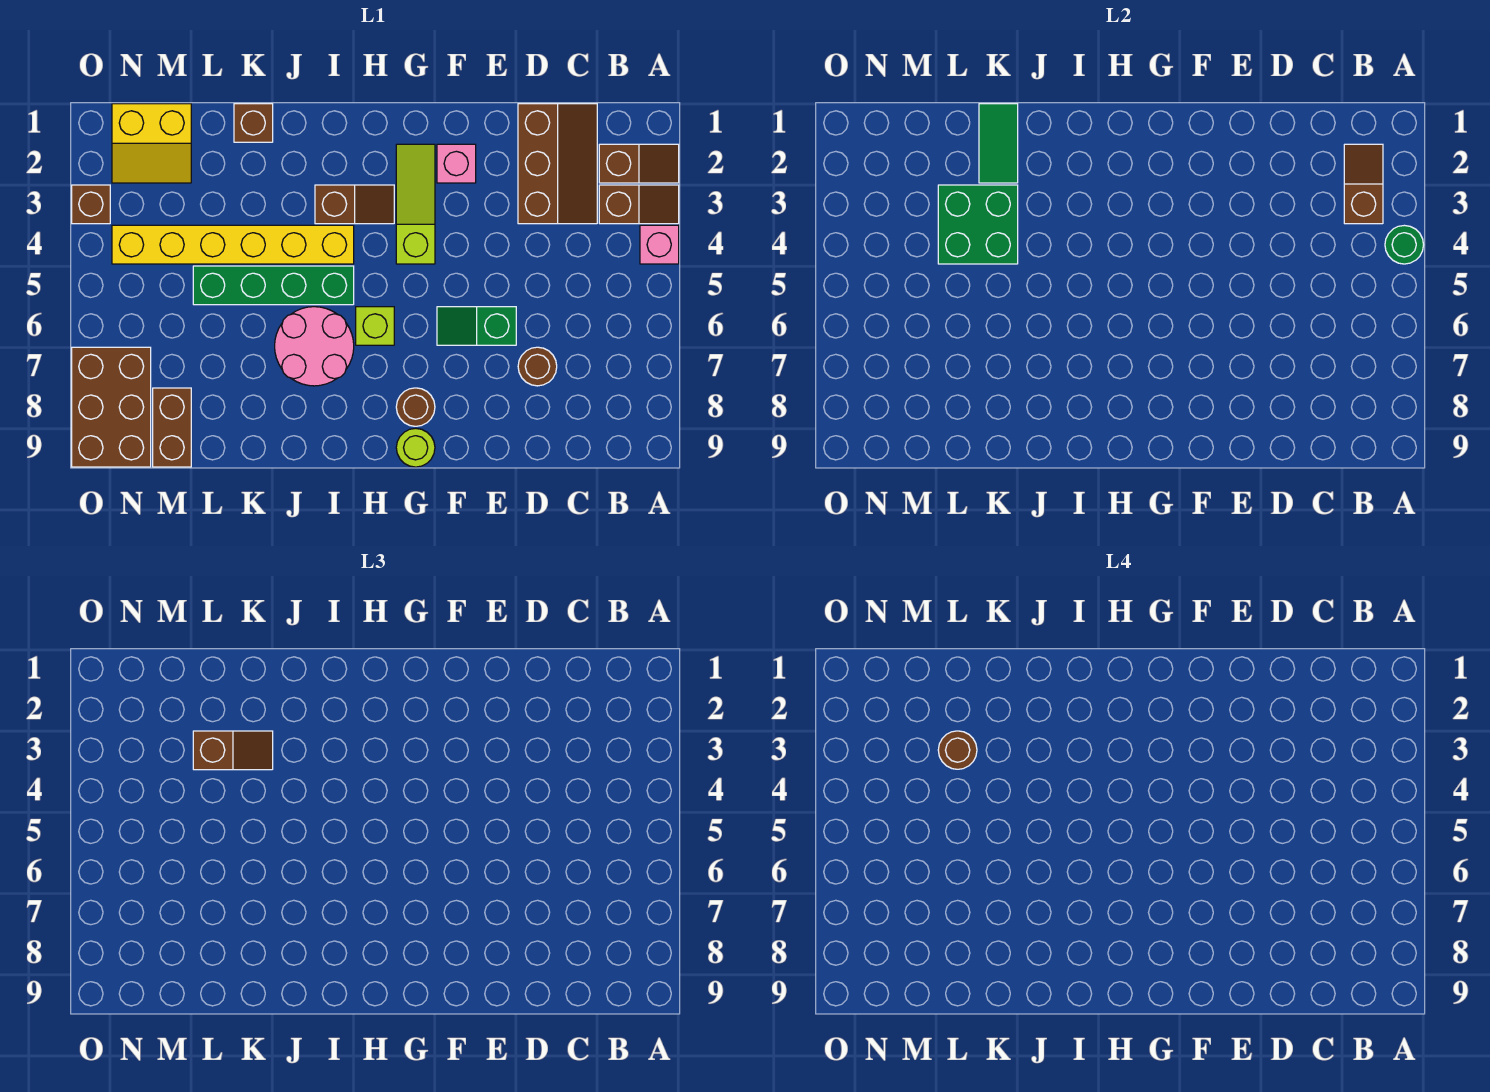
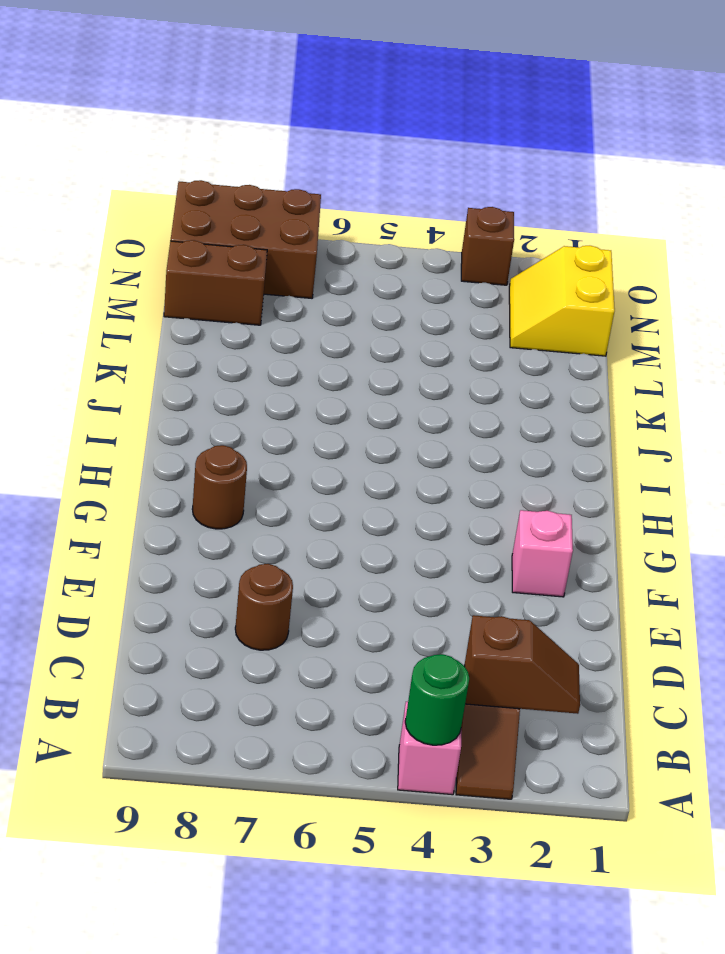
none -> brown 1x2 slope [599,144,679,183]
none -> brown 2x3 slope [518,104,597,224]
none -> green 1x2 slope [437,307,516,345]

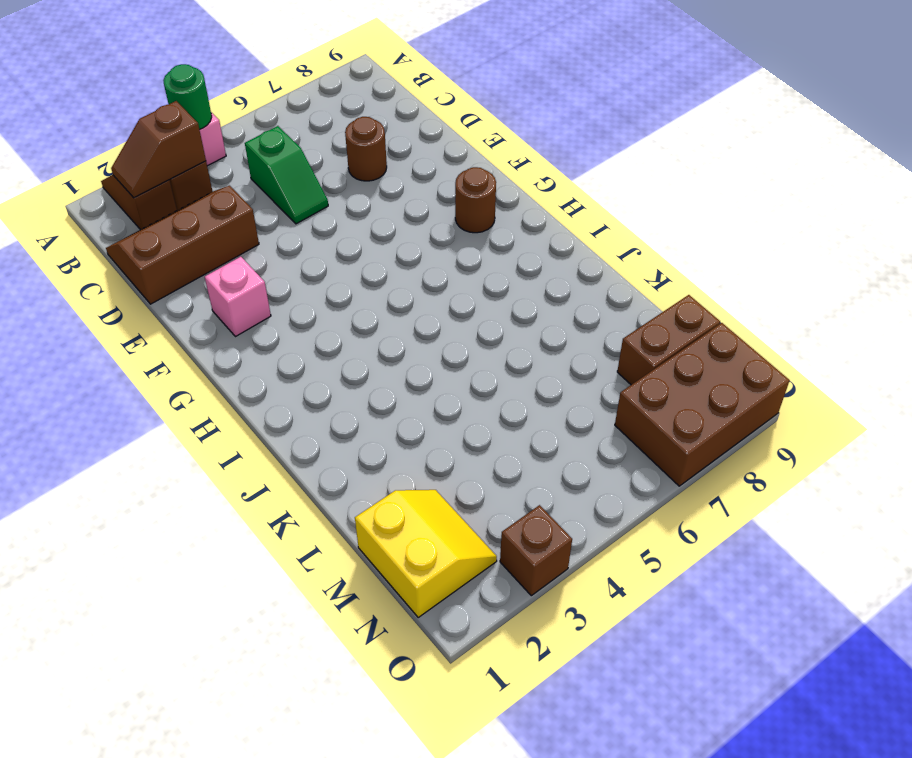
green 1x2 slope [245,126,328,224] -> green 1x2 slope moved to [437,307,516,345]
none -> lime 1x3 slope [396,144,435,264]
none -> lime 1x1 round brick [396,428,435,467]
none -> brown 1x2 slope [315,185,394,224]

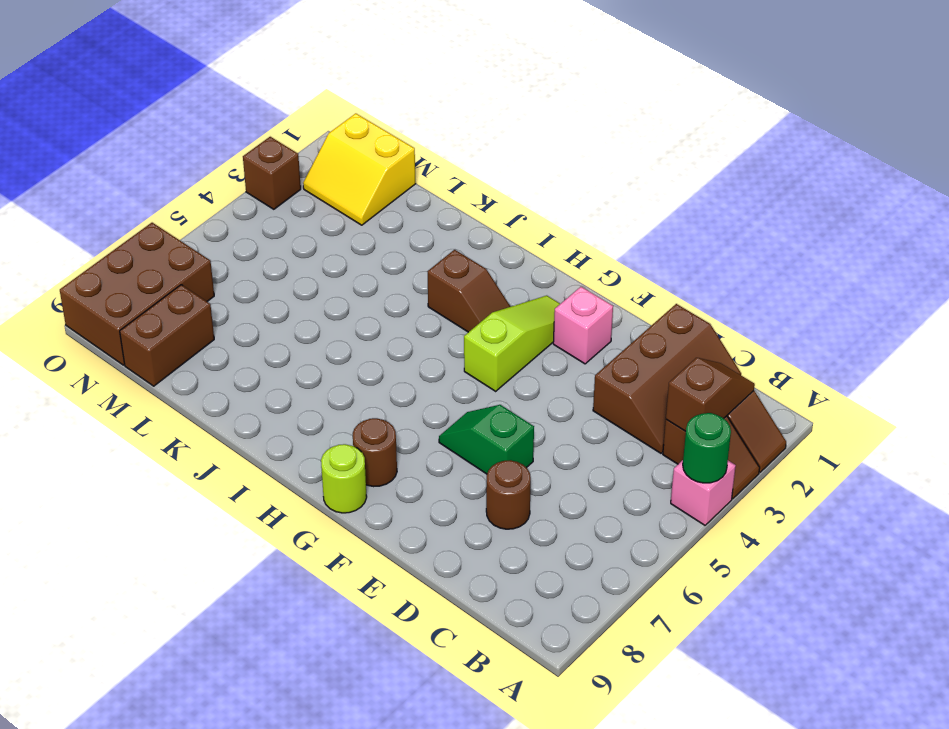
none -> lime 1x1 brick [356,307,394,345]
none -> yellow 1x6 brick [112,225,354,264]
none -> green 1x4 brick [193,266,354,305]

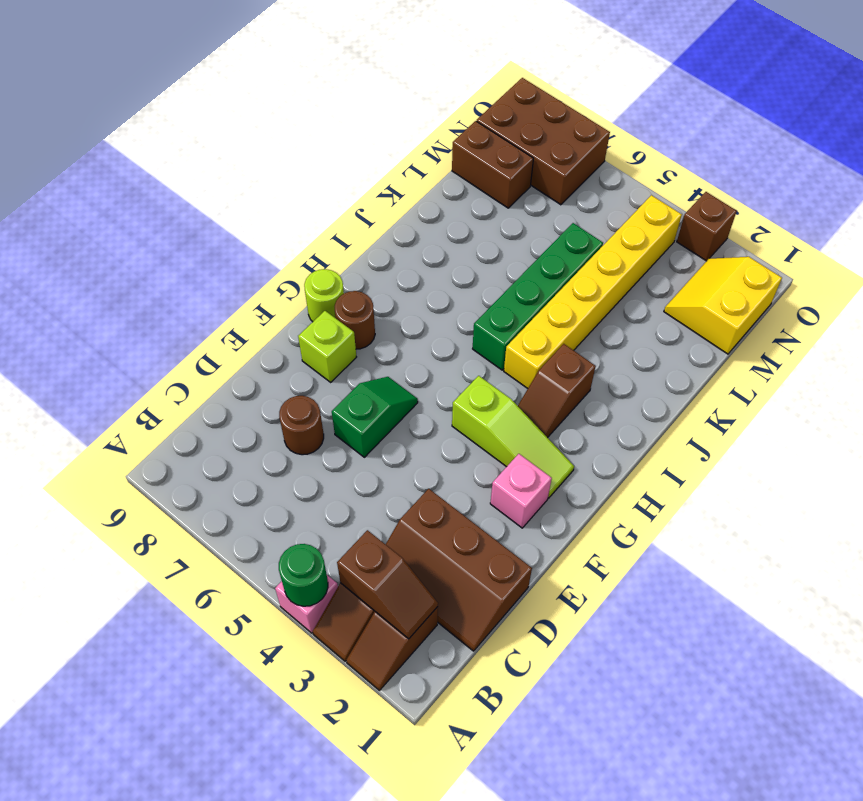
lime 1x1 brick [298,311,356,382] -> lime 1x1 brick moved to [356,307,394,345]
none -> pink 2x2 round brick [275,307,354,386]
none -> brown 1x1 brick [234,104,273,142]
none -> green 1x2 tile [979,104,1018,183]

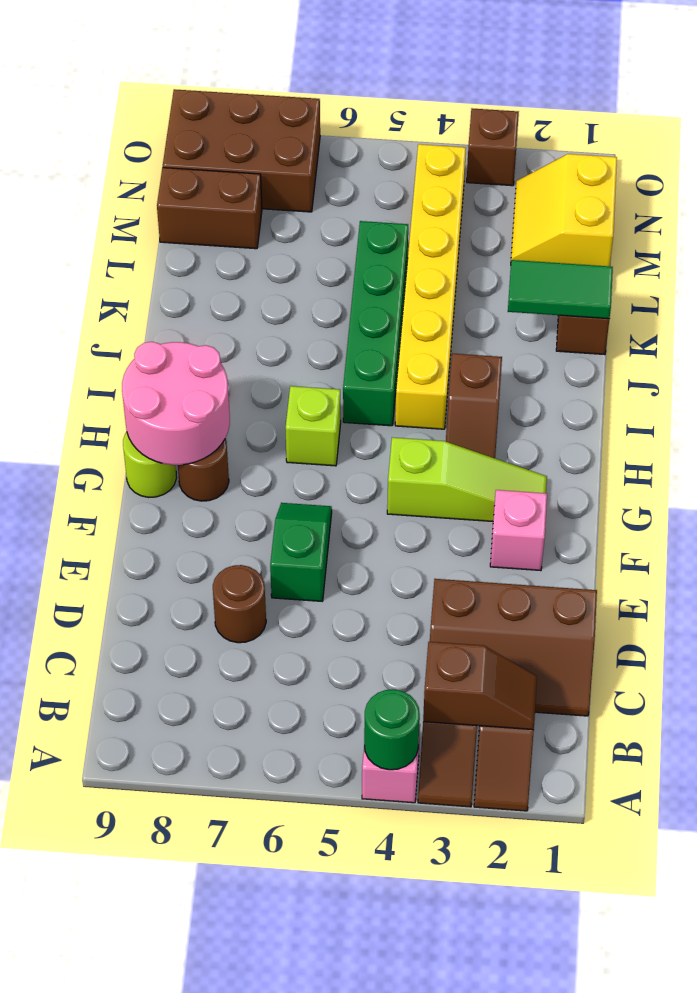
pink 2x2 round brick [122,342,230,465] -> pink 2x2 round brick moved to [275,307,354,386]
none -> green 2x2 brick [938,185,1018,264]
none -> brown 1x2 slope [193,731,273,770]
none -> brown 1x1 round brick [938,731,977,769]

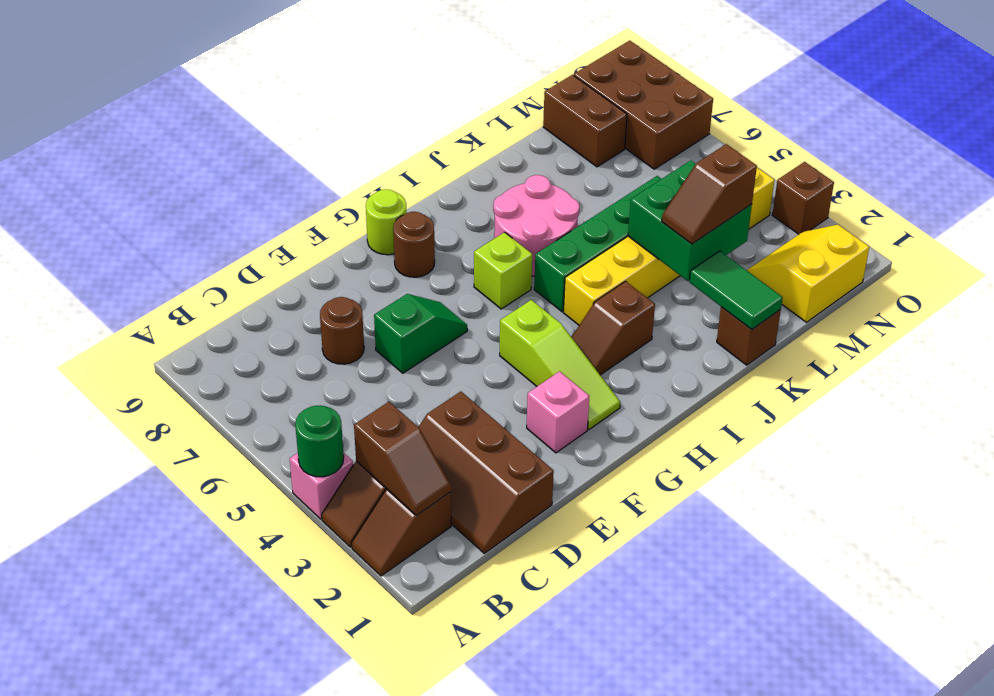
none -> brown 1x1 round brick [938,731,977,769]

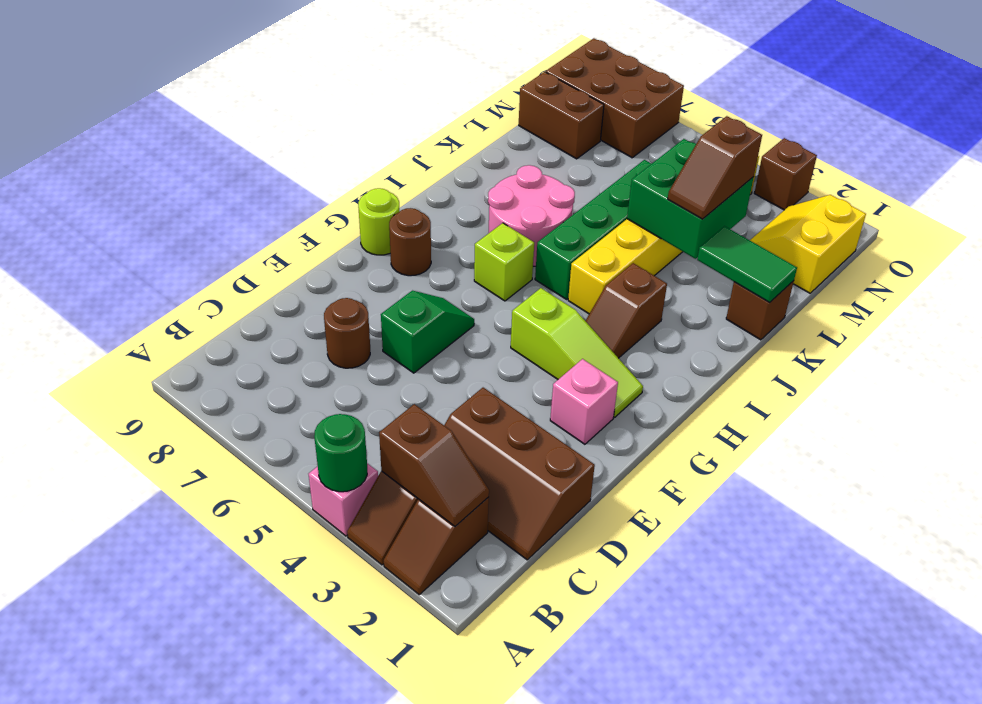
none -> brown 1x1 round brick [938,731,977,769]

